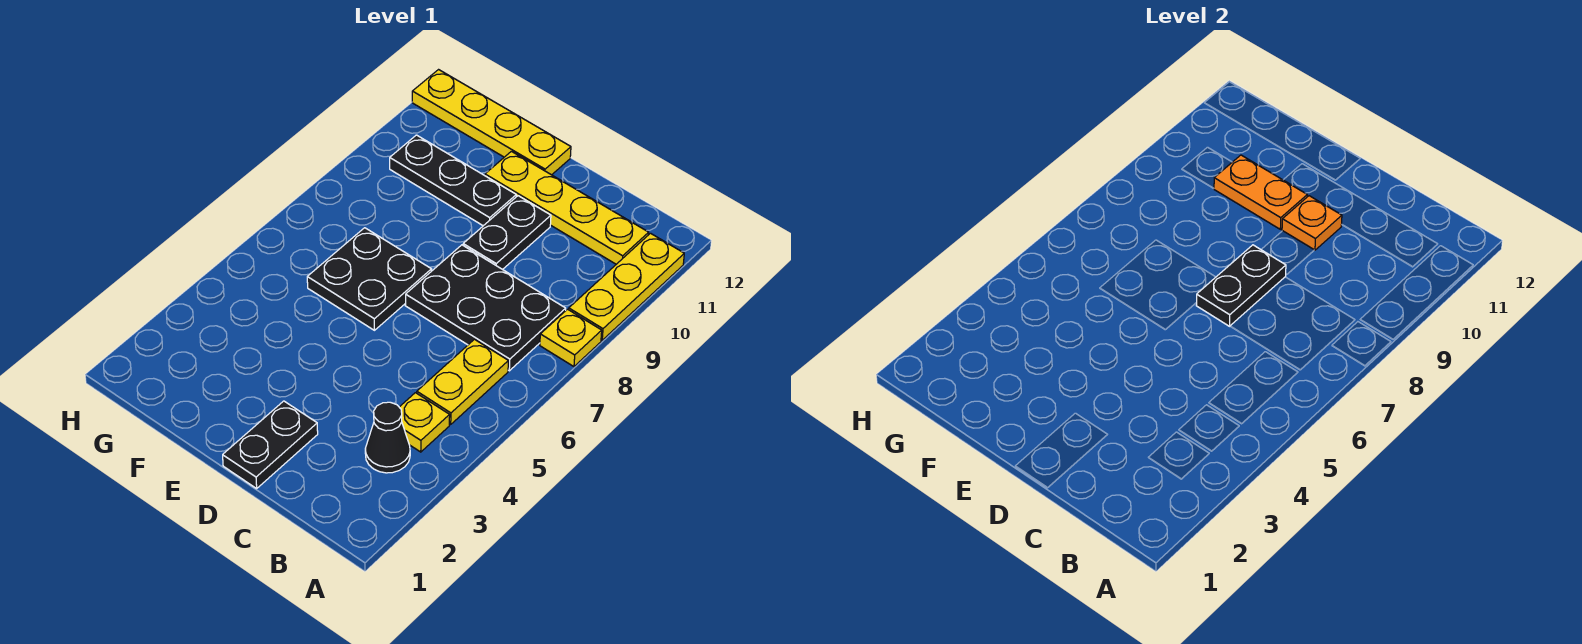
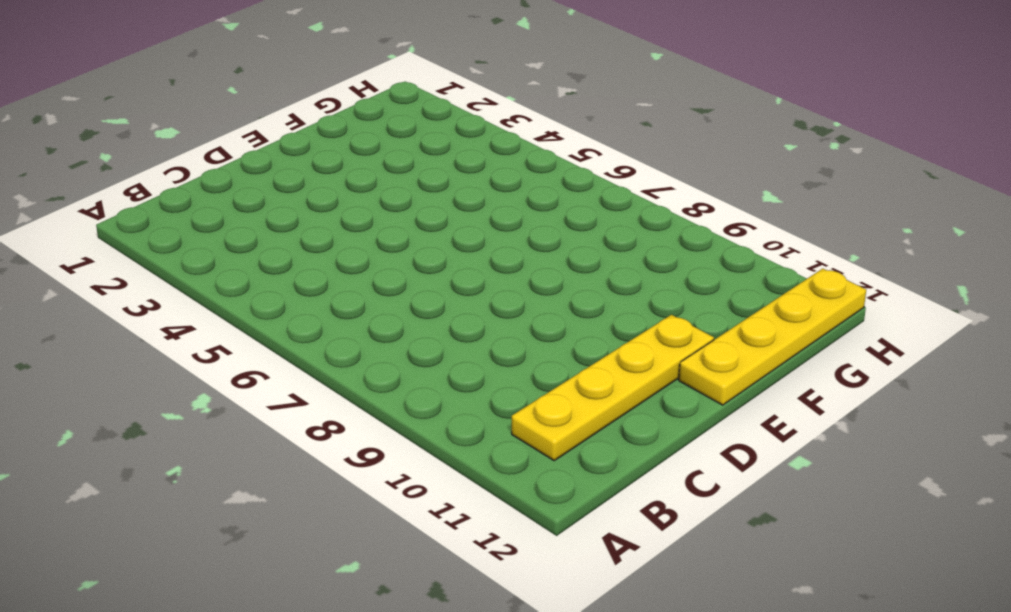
none -> yellow 1x1 plate [540,309,602,367]
none -> yellow 1x3 plate [569,233,684,340]
none -> black 1x1 cone [365,402,410,473]

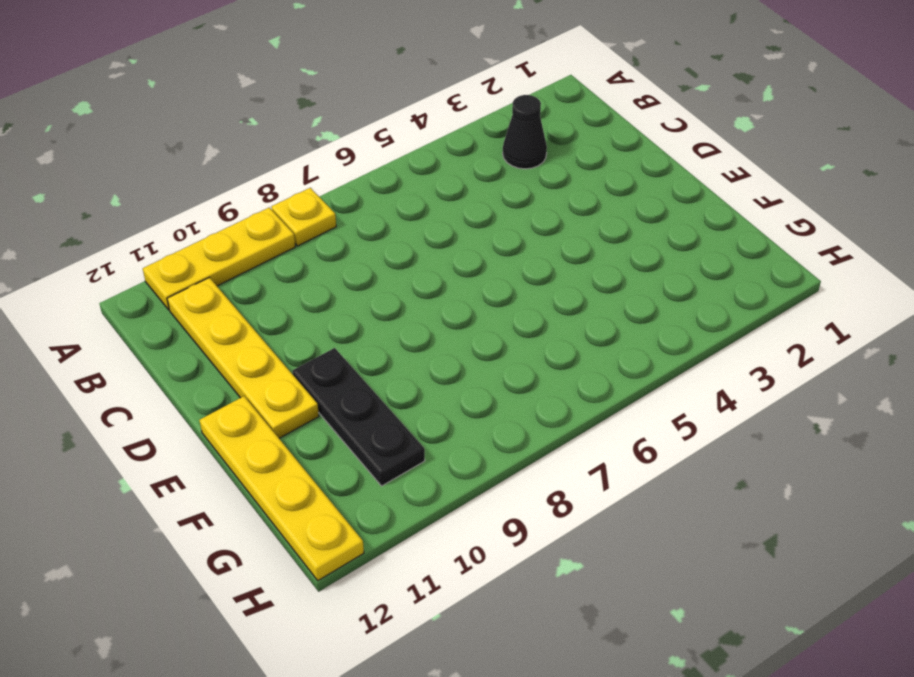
none -> yellow 1x1 plate [399,393,450,452]
none -> yellow 1x2 plate [417,339,508,424]
none -> black 2x3 plate [405,245,566,371]

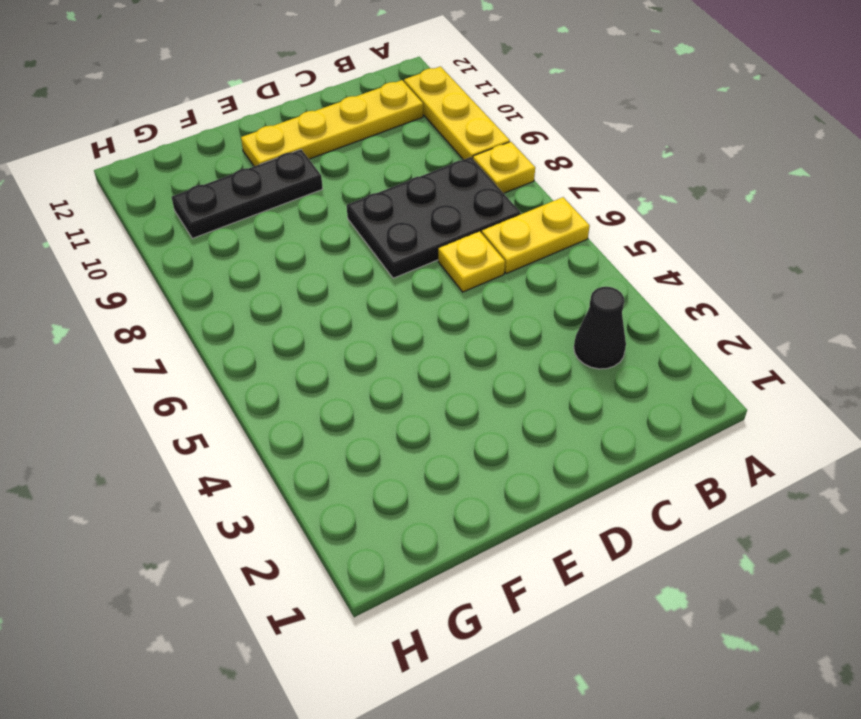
yellow 1x2 plate [482,197,590,274] -> yellow 1x2 plate turned to [417,339,508,424]
yellow 1x1 plate [438,231,505,292] -> yellow 1x1 plate moved to [399,393,450,452]
none -> black 1x2 plate [223,401,318,488]
none -> black 1x2 plate [463,196,551,270]
none -> black 2x2 plate [307,228,432,330]

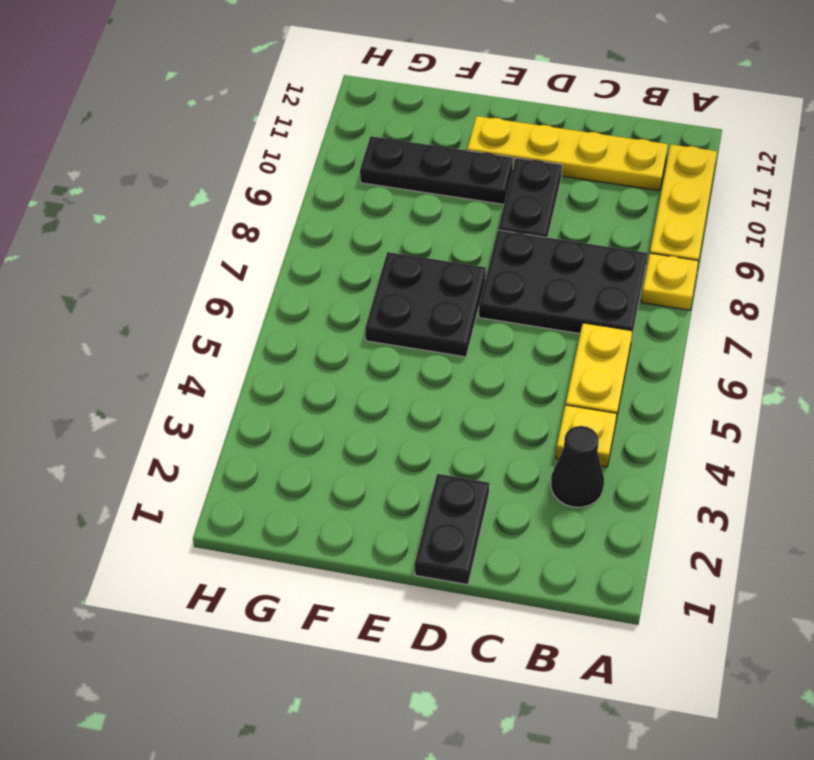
none -> yellow 1x4 plate [412,70,571,175]
none -> black 1x2 plate [1196,245,1286,326]
none -> orange 1x1 plate [1282,196,1342,250]

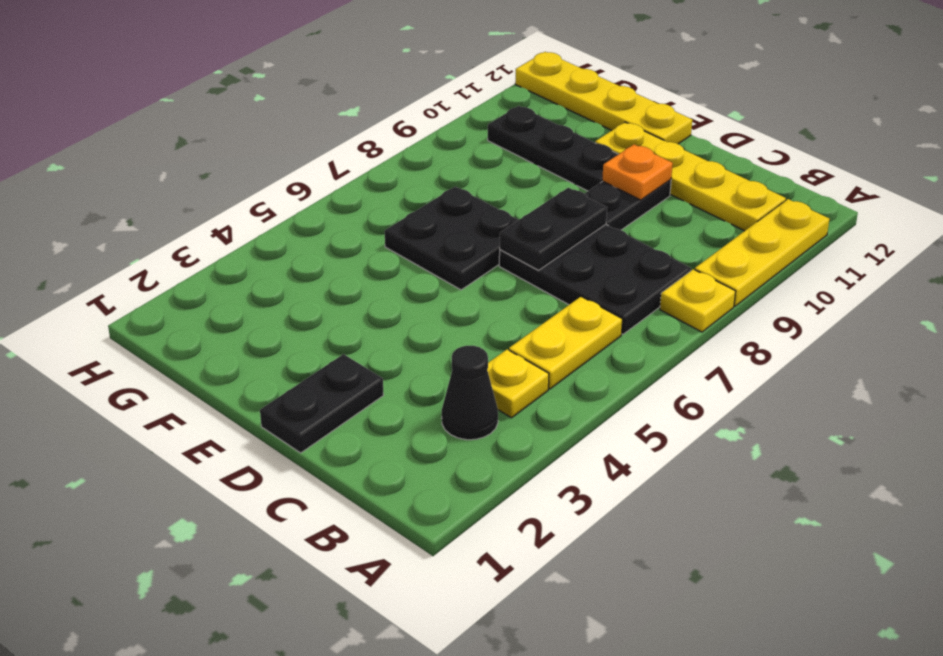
none -> orange 1x2 plate [1214,155,1307,229]

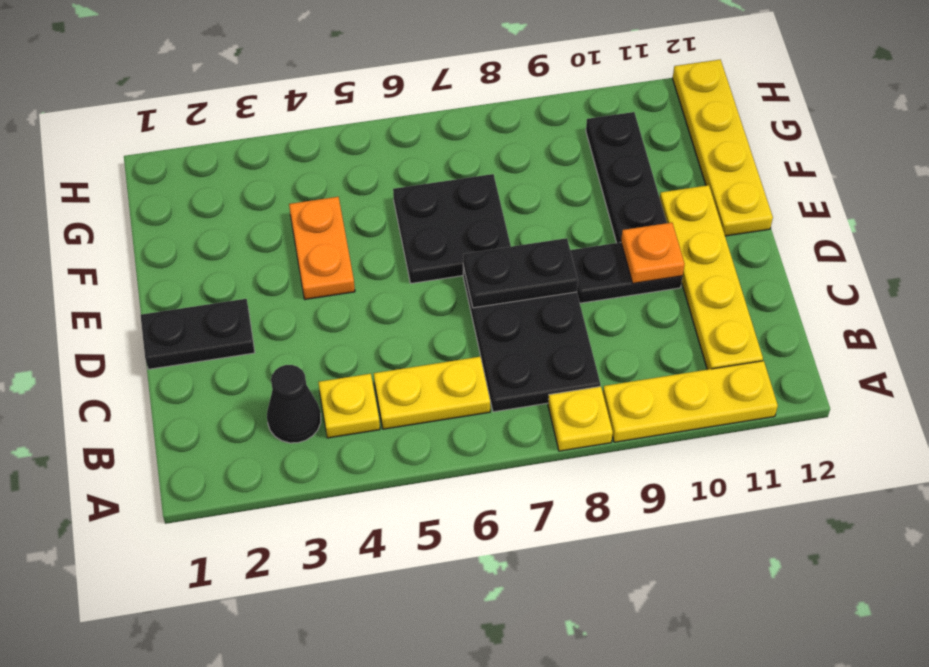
orange 1x2 plate [289,197,355,299] -> orange 1x2 plate moved to [1214,155,1307,229]

